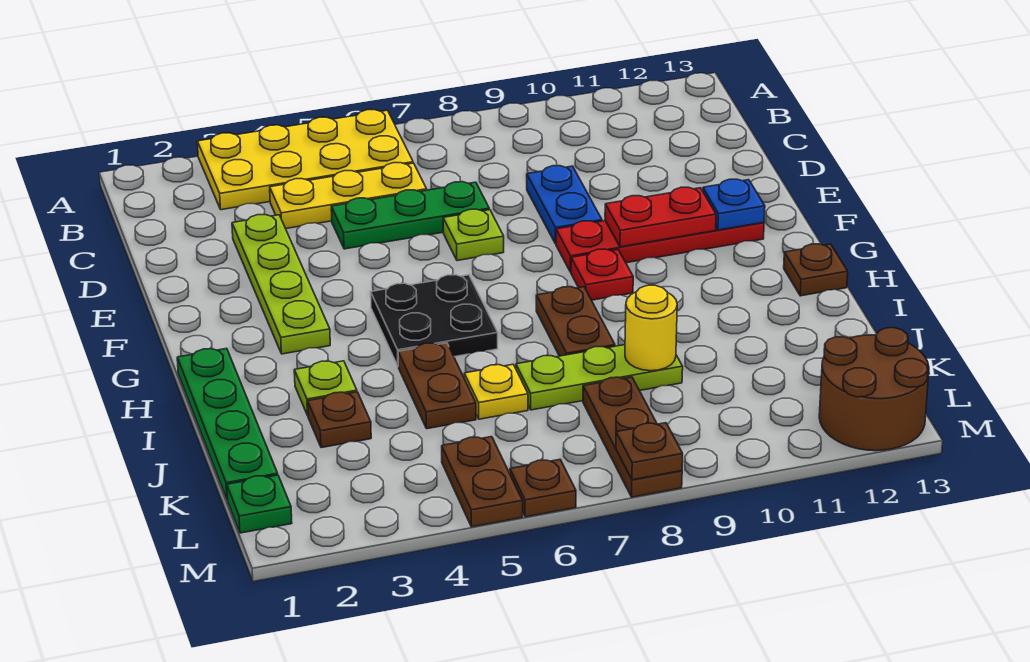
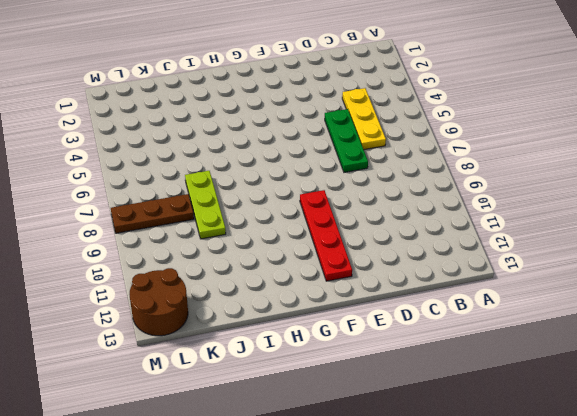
none -> yellow 2x4 plate [197,110,413,210]
none -> lime 1x4 plate [232,215,330,354]
none -> blue 1x2 plate [527,166,602,244]

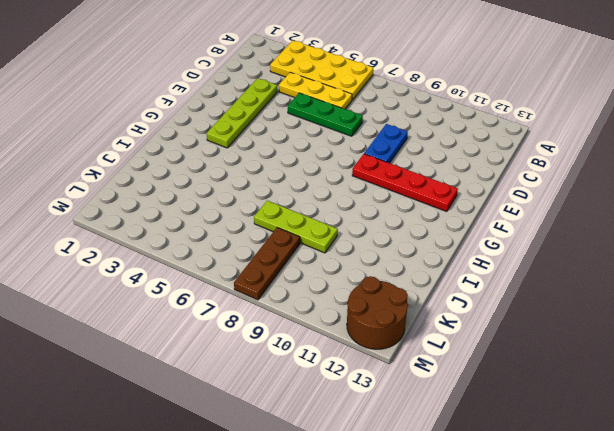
none -> lime 1x1 plate [443,209,504,261]
none -> black 2x2 plate [371,275,498,366]
none -> red 1x1 plate [571,249,633,300]

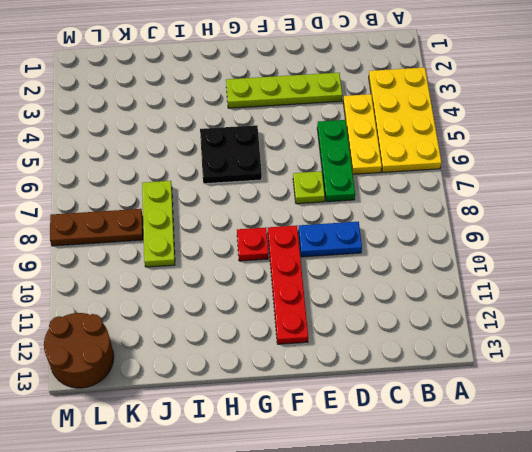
none -> green 1x4 plate [177,348,278,500]
none -> brown 1x2 plate [536,287,615,356]
none -> brown 1x1 plate [784,244,848,296]

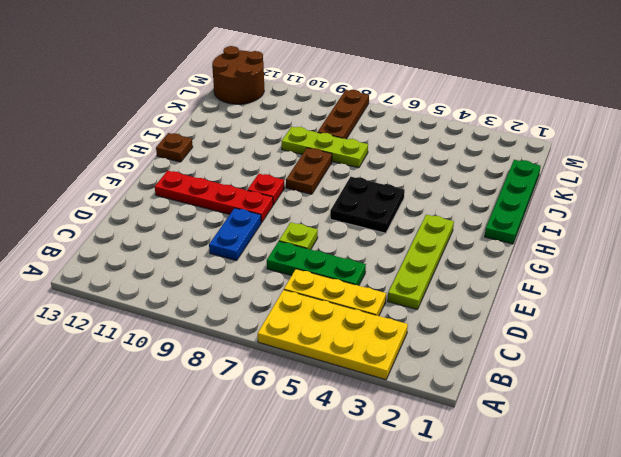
none -> lime 1x1 plate [294,361,357,415]
none -> brown 1x2 plate [398,343,476,429]
none -> brown 1x1 plate [308,392,371,448]

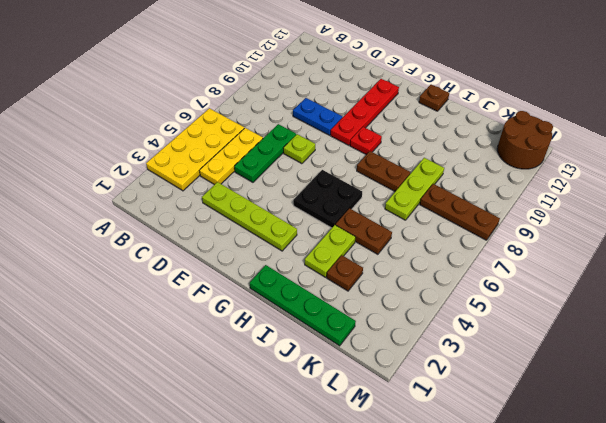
lime 1x2 plate [305,225,355,277] -> lime 1x1 plate [294,361,357,415]
none -> yellow 1x1 plate [464,364,528,419]
none -> green 1x1 plate [227,475,292,533]
none -> brown 1x2 plate [442,437,523,527]

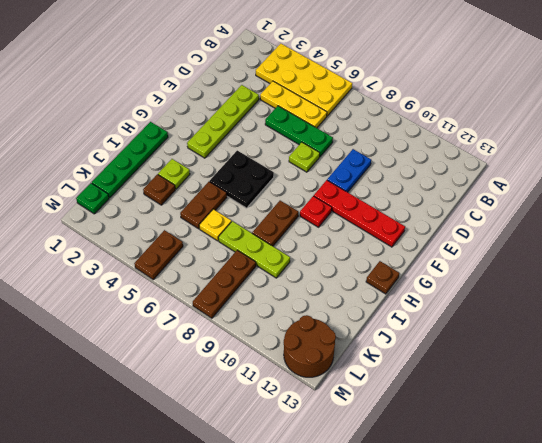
none -> brown 1x1 plate [510,459,576,517]
none -> red 1x2 plate [605,187,716,247]
none -> blue 1x1 plate [703,179,765,230]

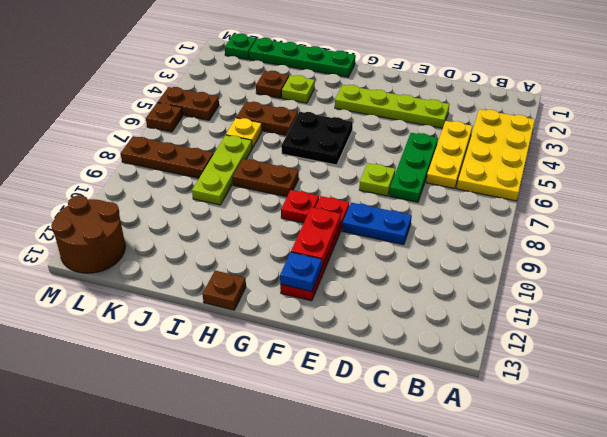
none -> yellow 1x1 round brick [625,285,677,371]
none -> brown 1x1 plate [616,423,683,480]

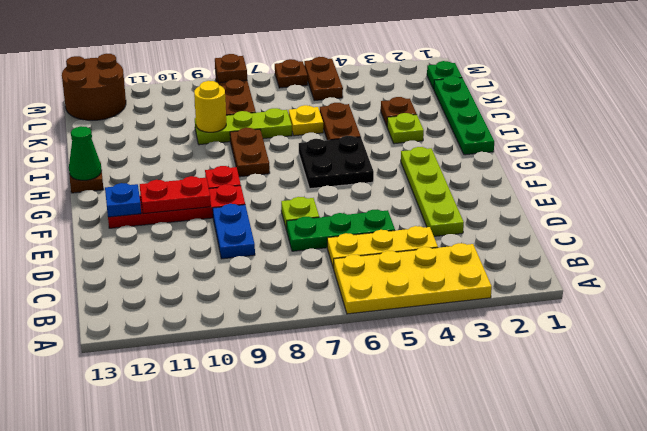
green 1x1 cone [69,126,102,180] -> none

